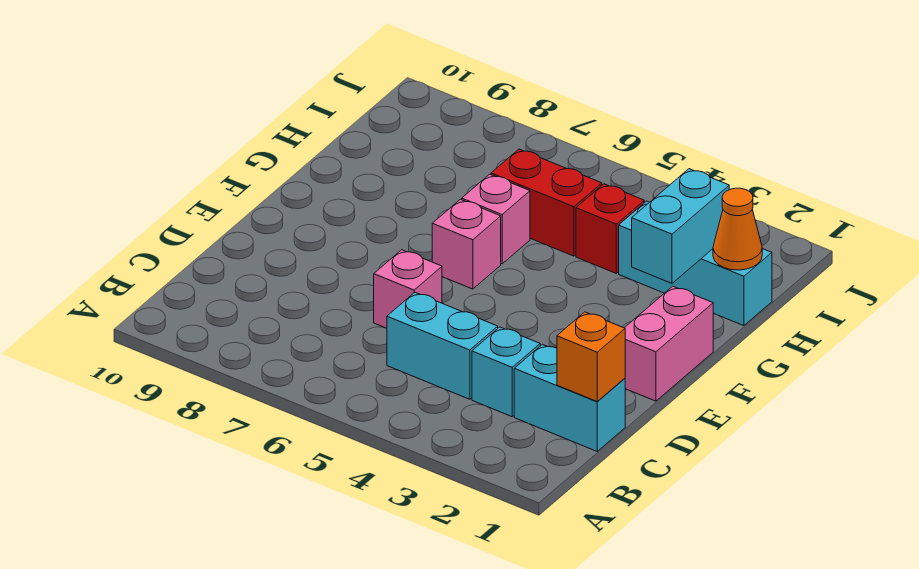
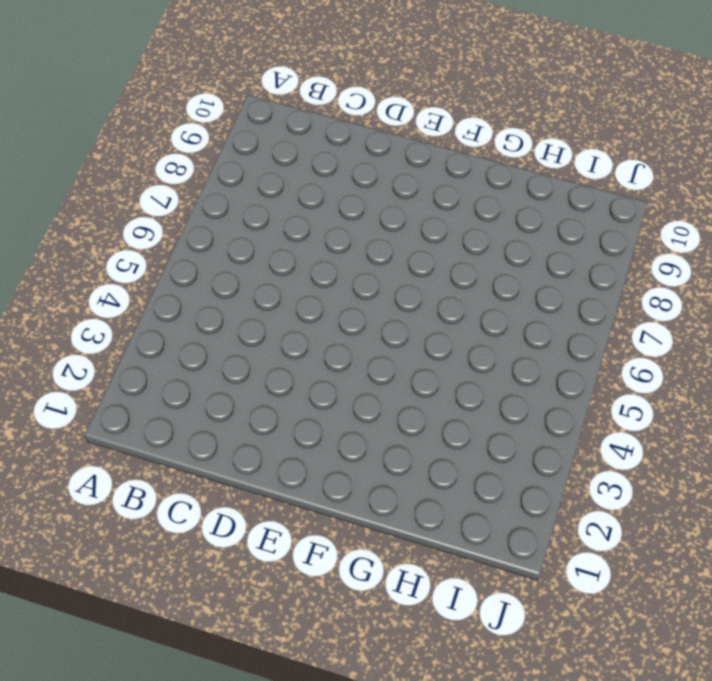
none -> cyan 1x2 brick [514,344,625,451]
none -> cyan 1x1 brick [472,327,540,417]
none -> cyan 1x2 brick [387,292,498,399]

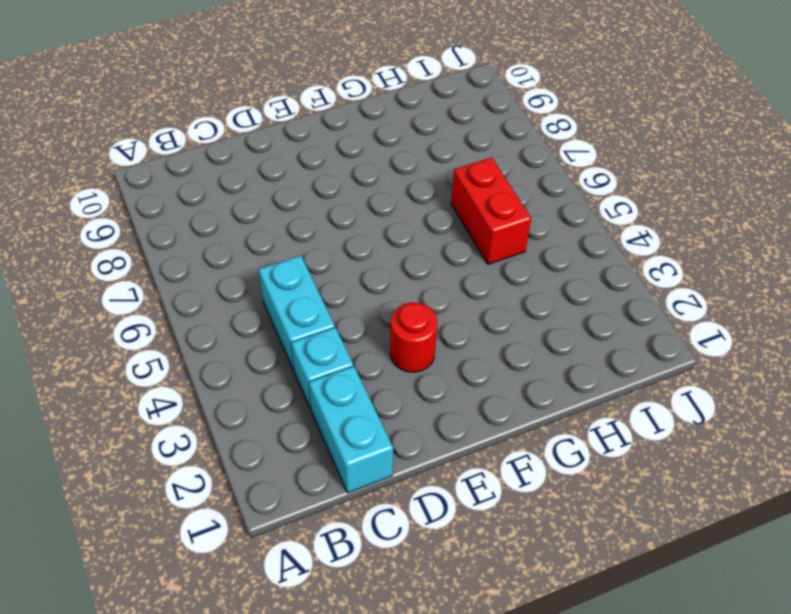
red 1x1 round brick [390,302,437,372] -> none
none -> pink 1x1 brick [374,250,442,328]
none -> pink 1x2 brick [625,286,713,401]
none -> pink 1x1 brick [432,199,501,289]

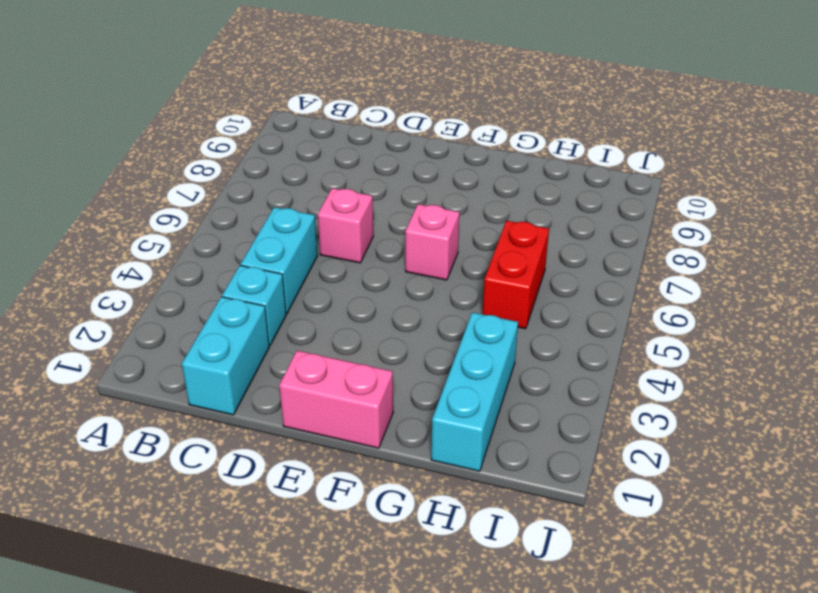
none -> pink 1x1 brick [462,174,530,264]
none -> red 1x1 brick [576,184,644,273]
none -> orange 1x1 brick [557,312,625,402]

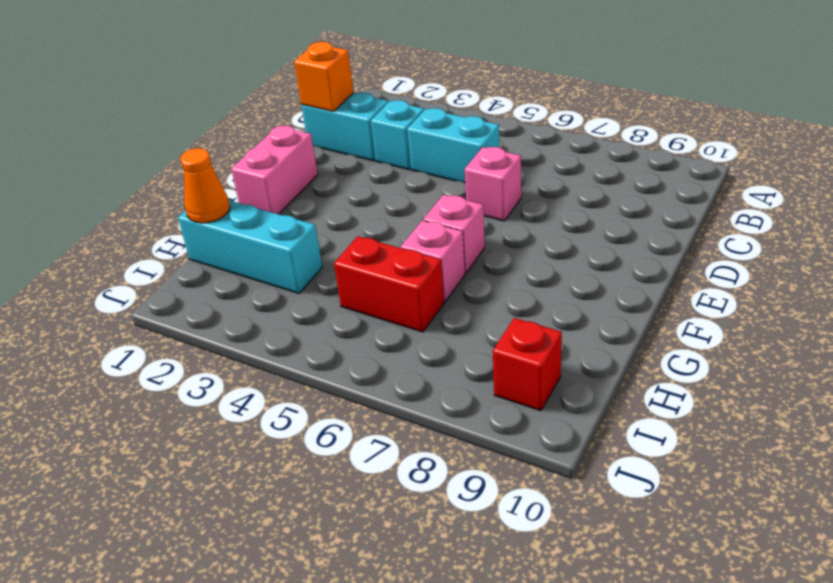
red 1x1 brick [493,318,562,411] -> red 1x1 brick moved to [576,184,644,273]
none -> cyan 1x2 brick [632,169,729,283]

